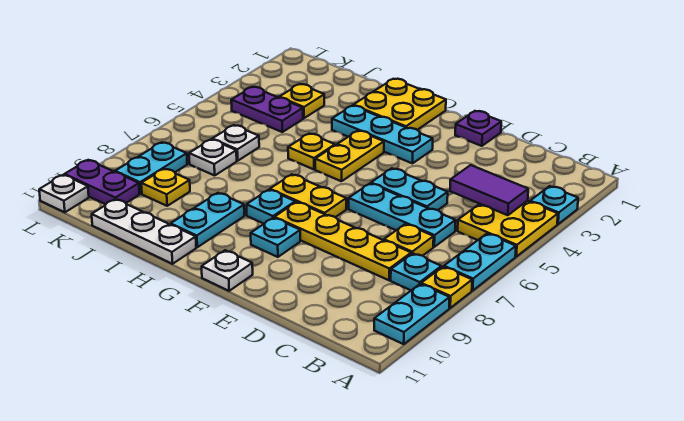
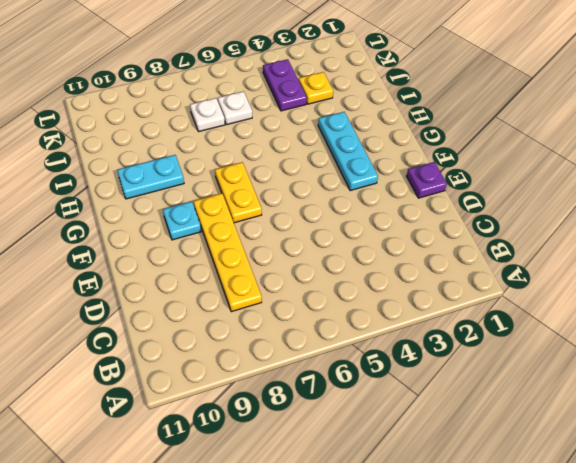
none -> cyan 1x1 plate [530,186,578,224]
none -> yellow 2x2 plate [458,201,558,257]
none -> cyan 1x2 plate [444,234,516,290]
none -> yellow 1x1 plate [421,267,472,308]

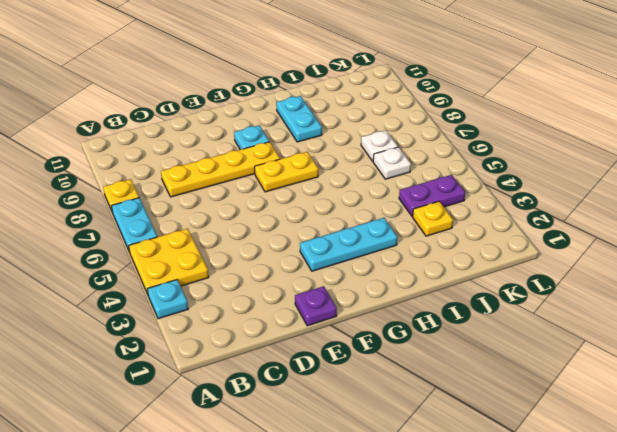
none -> cyan 1x2 plate [374,284,450,344]
none -> cyan 1x1 plate [391,253,441,290]
none -> cyan 1x3 plate [349,183,456,247]
none -> yellow 1x1 plate [384,224,434,256]

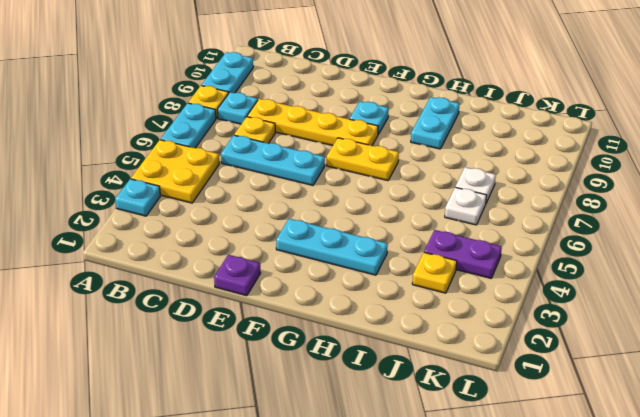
none -> cyan 1x2 plate [371,168,448,210]
none -> white 1x1 plate [202,250,253,291]
none -> yellow 2x2 plate [353,79,446,130]
none -> yellow 1x2 plate [315,131,384,181]

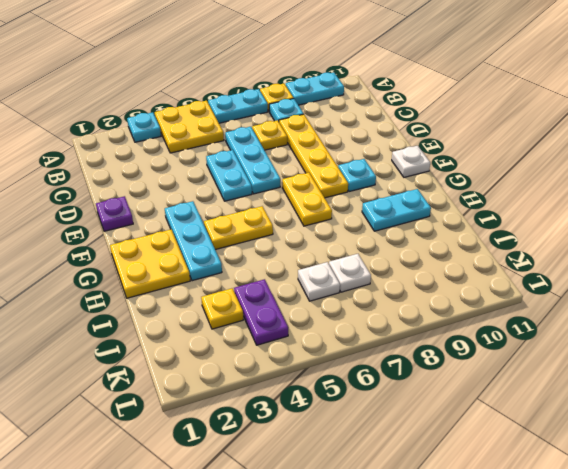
none -> cyan 1x1 plate [247,190,295,224]
none -> yellow 1x1 plate [288,134,335,169]
none -> white 1x3 plate [92,199,196,264]
none -> yellow 1x1 plate [141,169,190,206]

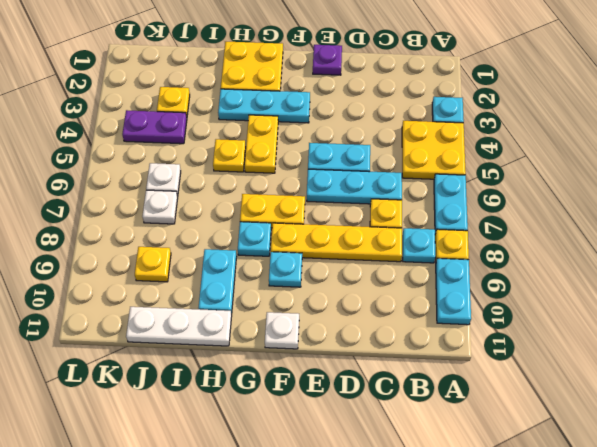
none -> cyan 1x2 plate [115,142,187,194]
none -> purple 1x2 plate [65,160,140,204]
none -> white 1x1 plate [39,175,89,212]
none -> purple 1x2 tile [450,165,528,215]

